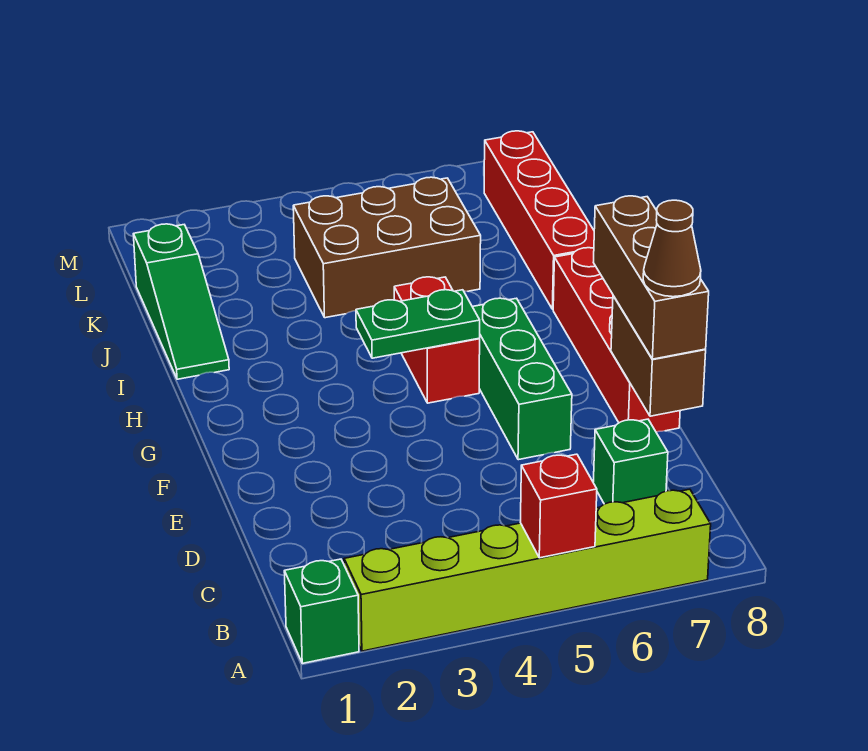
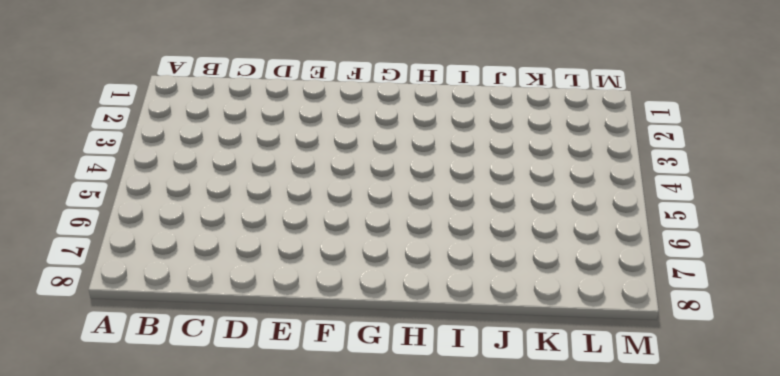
none -> green 1x1 brick [284,559,359,663]
none -> lime 1x6 brick [344,489,711,651]
none -> green 1x1 brick [593,419,668,504]

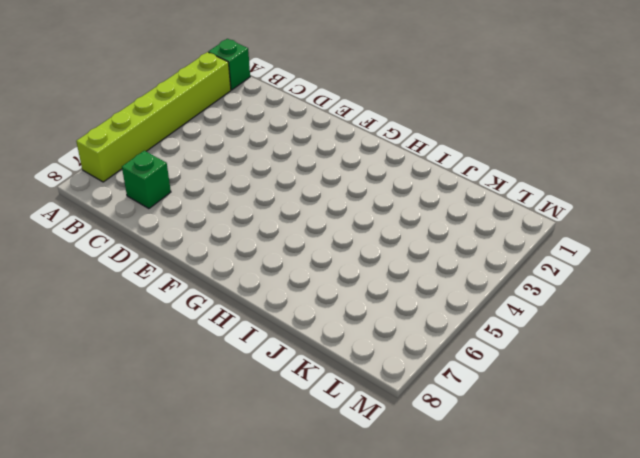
none -> green 1x3 brick [473,298,572,460]
none -> red 1x4 brick [553,248,680,432]
none -> red 1x2 brick [394,277,480,403]

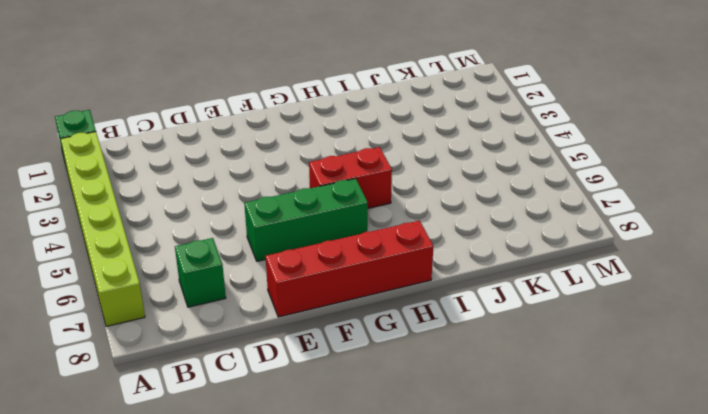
none -> green 1x3 slope [133,224,229,379]
none -> red 1x4 brick [484,131,594,309]
none -> brown 2x3 brick [293,177,481,318]

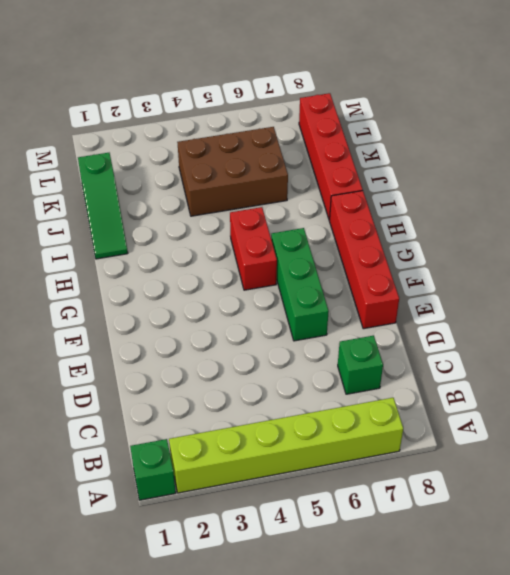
none -> red 1x1 brick [520,454,597,558]
none -> brown 1x2 brick [611,296,706,416]
none -> green 1x2 plate [356,290,480,358]

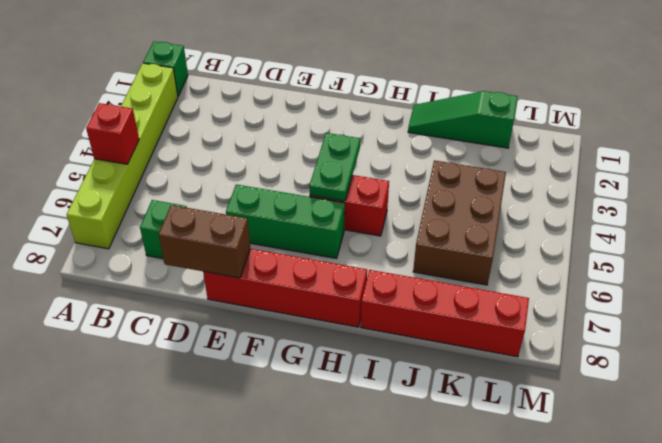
none -> brown 1x3 brick [593,196,709,359]
none -> brown 1x1 cone [643,200,701,297]

